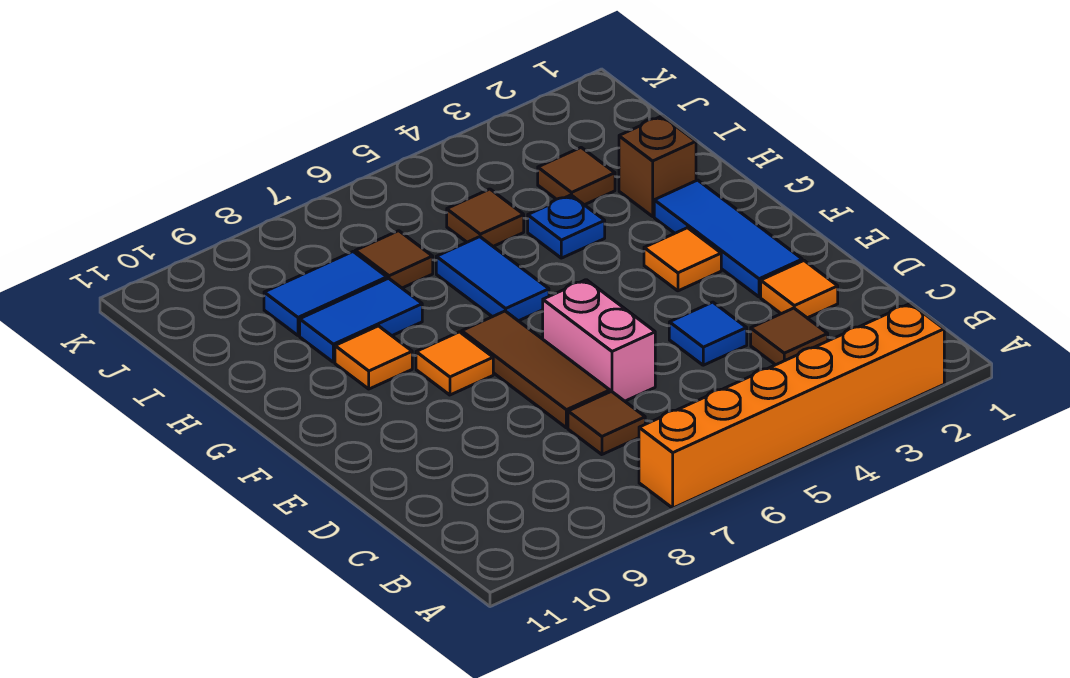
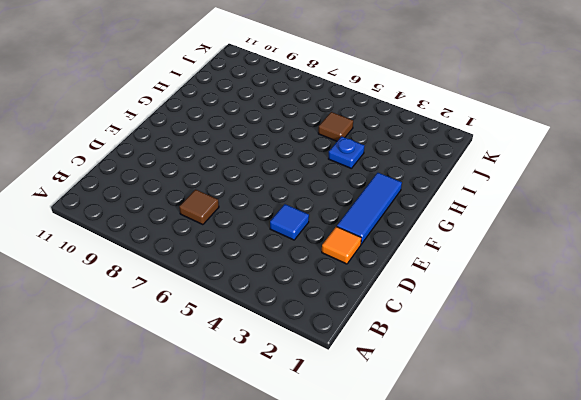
none -> orange 1x6 brick [639,303,944,508]
none -> brown 1x1 tile [751,308,828,365]
none -> pink 1x2 brick [543,280,655,401]

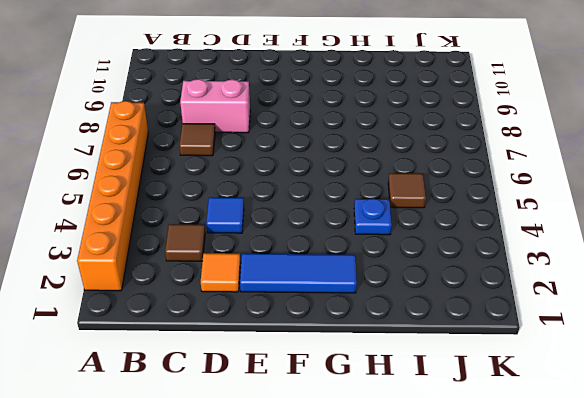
pink 1x2 brick [180,79,250,133] -> pink 1x2 brick moved to [543,280,655,401]
none -> brown 1x3 tile [462,311,610,428]
none -> orange 1x1 tile [644,228,721,291]
none -> orange 1x1 tile [416,332,493,395]

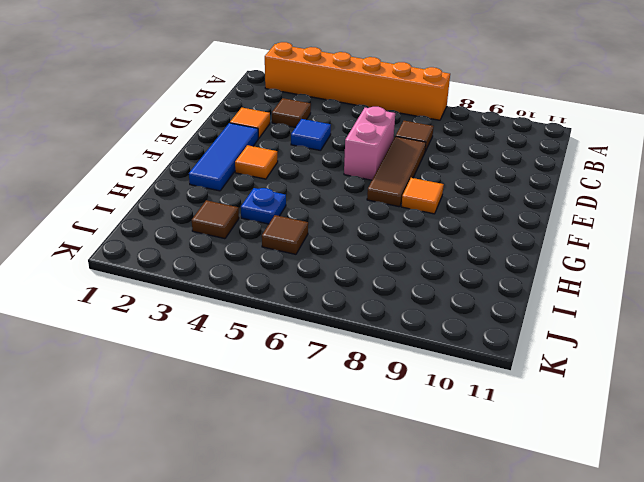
none -> blue 1x2 tile [436,237,549,321]
none -> orange 1x1 tile [335,326,412,389]
none -> brown 1x1 brick [619,116,696,216]

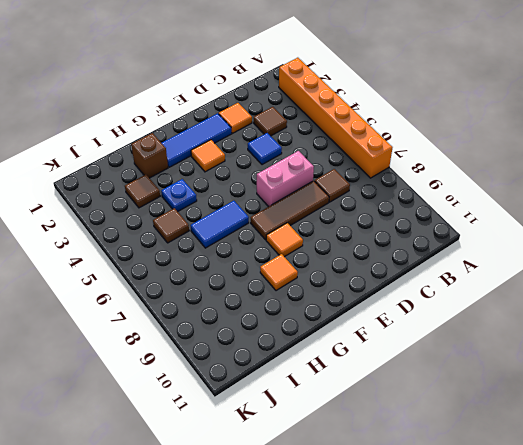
none -> blue 1x2 tile [300,278,422,362]
none -> brown 1x1 tile [355,231,433,288]
none -> blue 1x2 tile [264,252,387,335]

